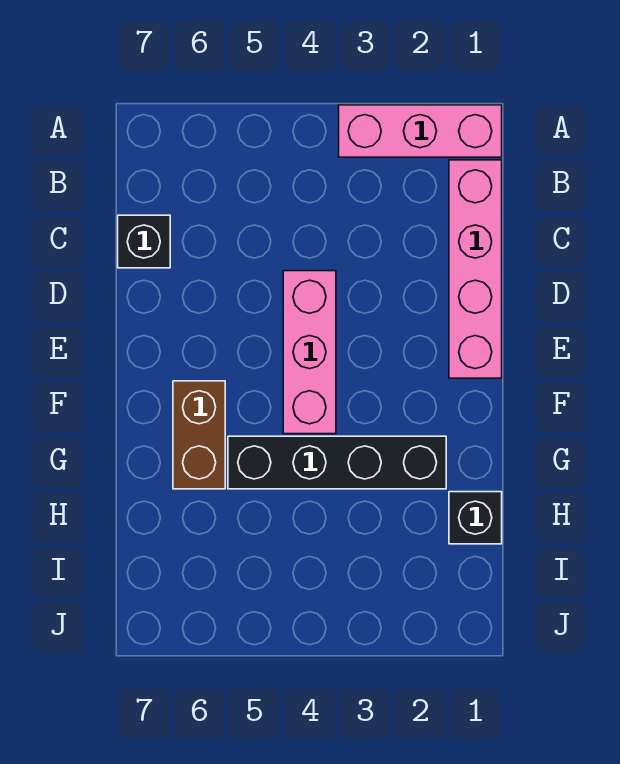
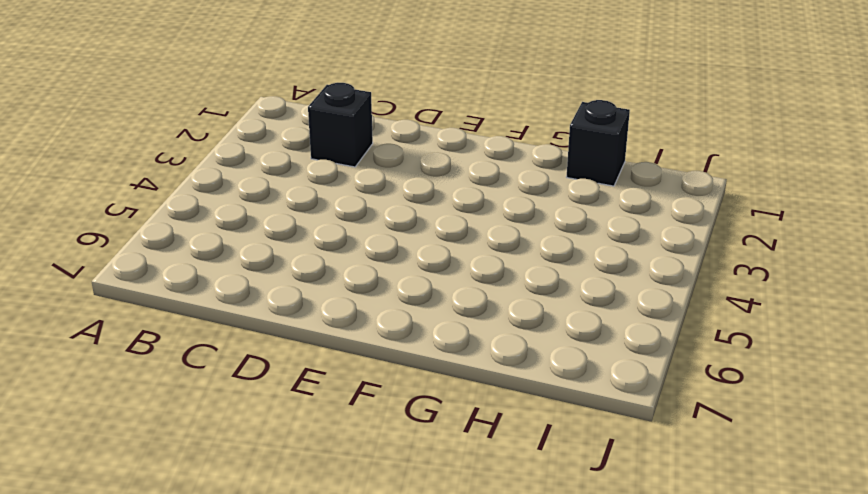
black 1x1 brick [308,83,373,167] -> black 1x1 brick moved to [118,215,170,268]
none -> pink 1x3 brick [339,105,502,157]
none -> pink 1x4 brick [449,160,502,378]

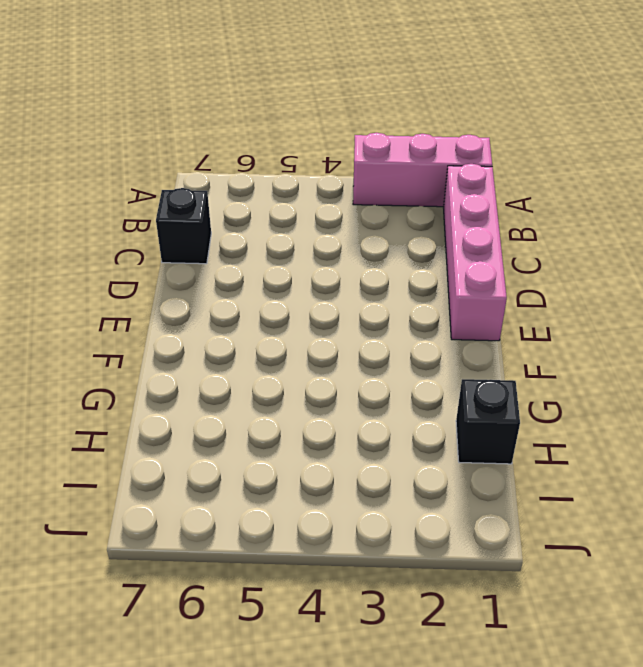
none -> pink 1x3 brick [283,271,336,434]
none -> brown 1x2 brick [173,381,225,489]

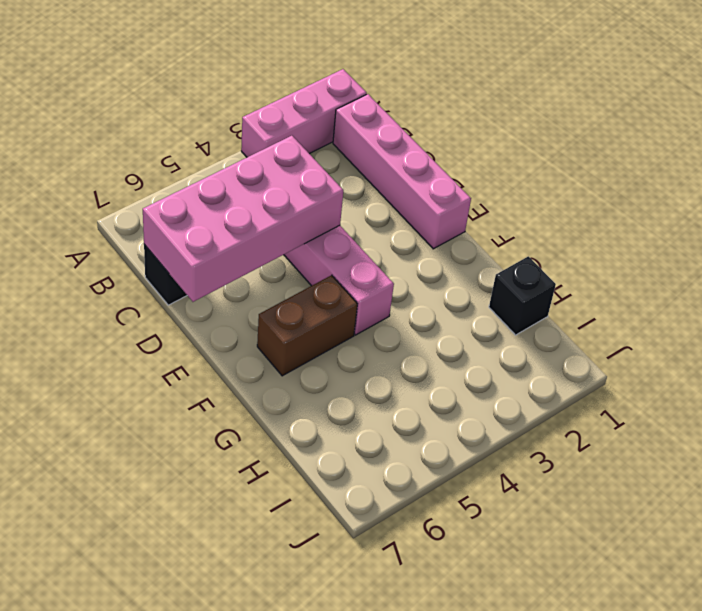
pink 2x4 brick [143,136,343,302] -> none
brown 1x2 brick [257,275,357,376] -> brown 1x2 brick turned to [173,381,225,489]
none -> black 1x4 brick [228,436,446,489]

